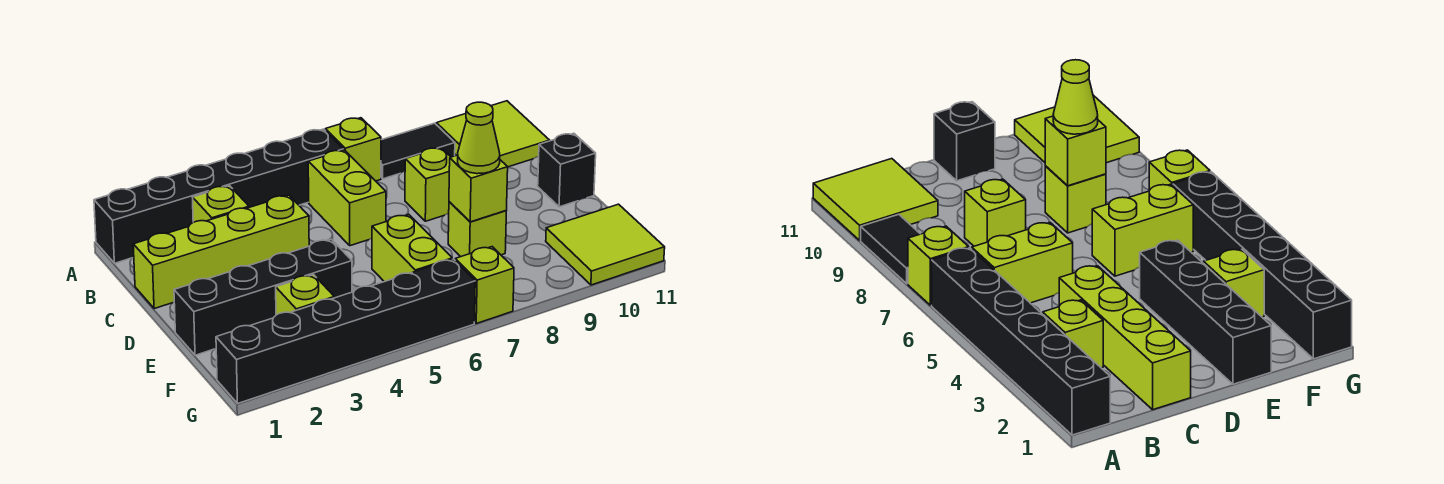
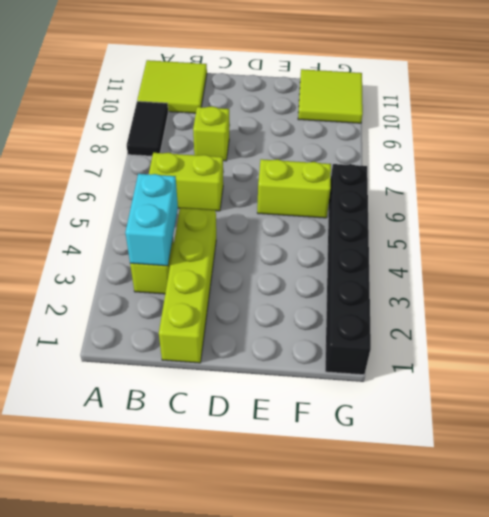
cyan 1x2 brick [125,174,178,266] -> none
none -> black 1x6 brick [94,129,343,263]
none -> lime 1x1 brick [325,118,381,181]
none -> black 1x1 brick [538,133,596,207]

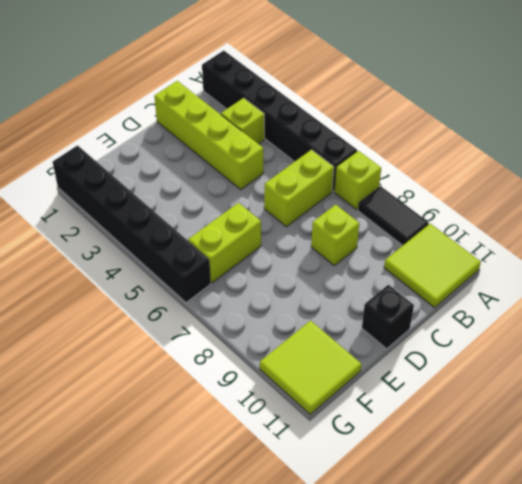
none -> black 1x4 brick [174,239,352,355]
none -> lime 1x1 brick [448,202,506,257]
none -> lime 1x1 brick [276,275,334,315]

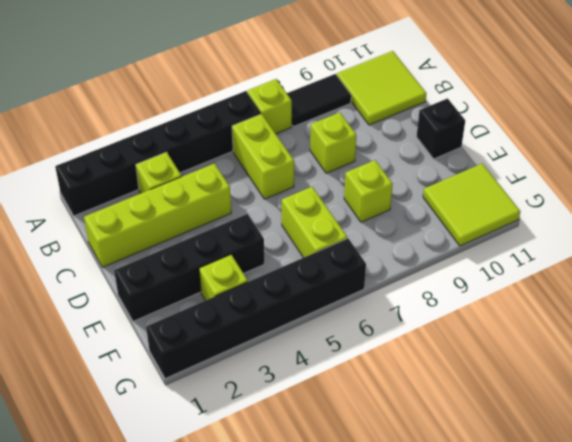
none -> lime 1x1 brick [455,247,514,323]
none -> lime 1x1 brick [449,155,508,222]
none -> lime 1x1 cone [458,102,500,174]

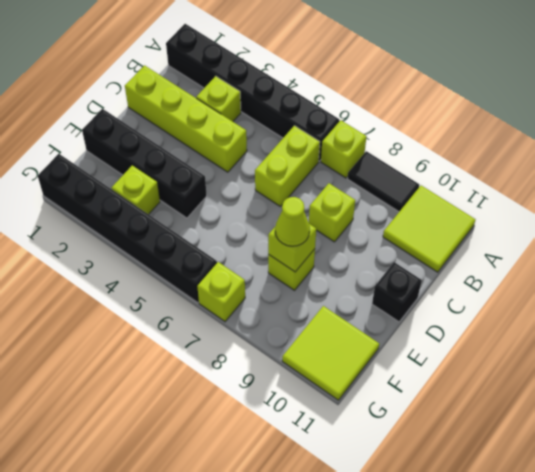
none -> lime 1x2 brick [372,214,452,282]

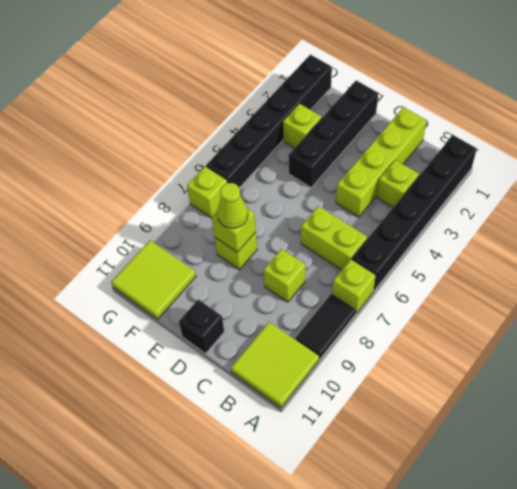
none -> lime 1x2 brick [372,214,452,282]

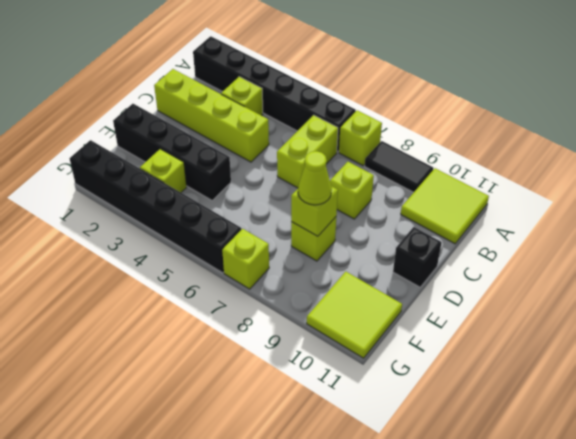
none -> lime 1x2 brick [372,214,452,282]

